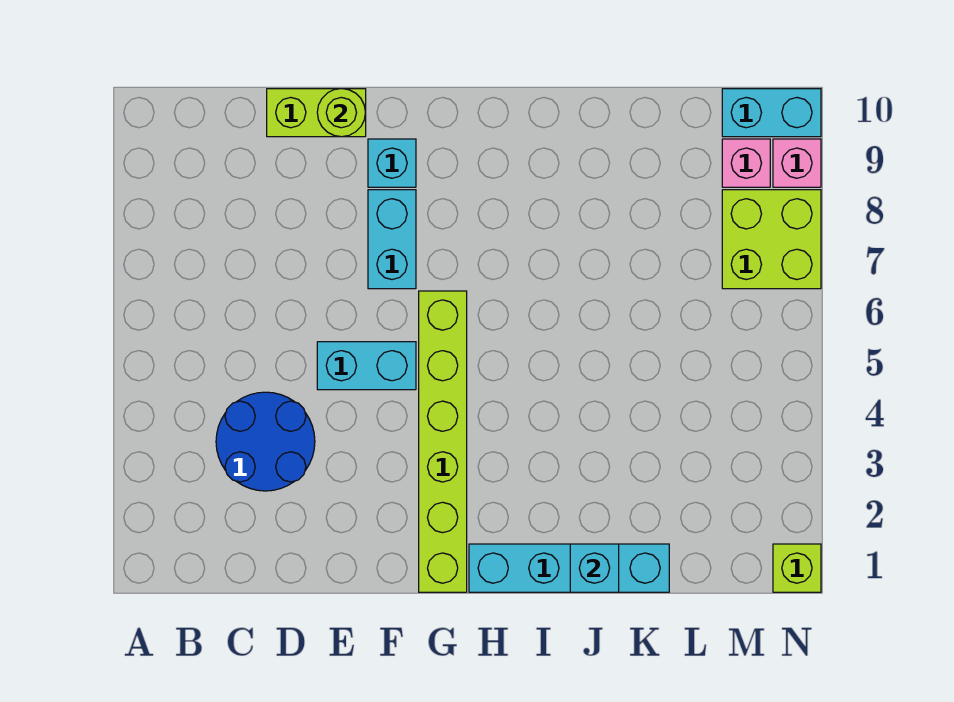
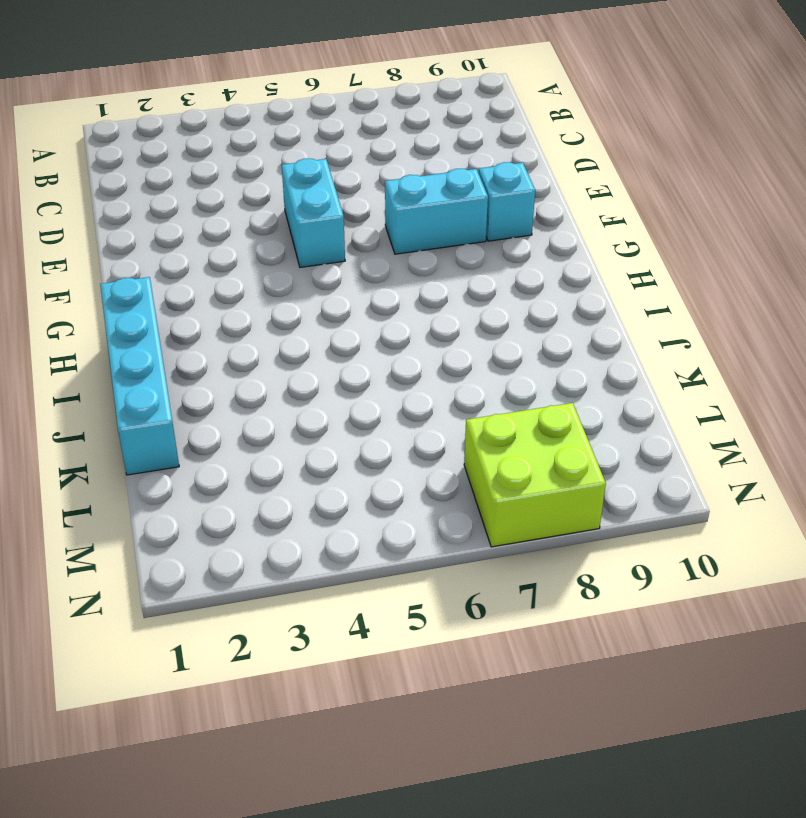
none -> blue 2x2 round brick [216,392,315,491]
none -> lime 1x2 brick [267,89,366,137]
none -> lime 1x6 brick [419,291,467,592]

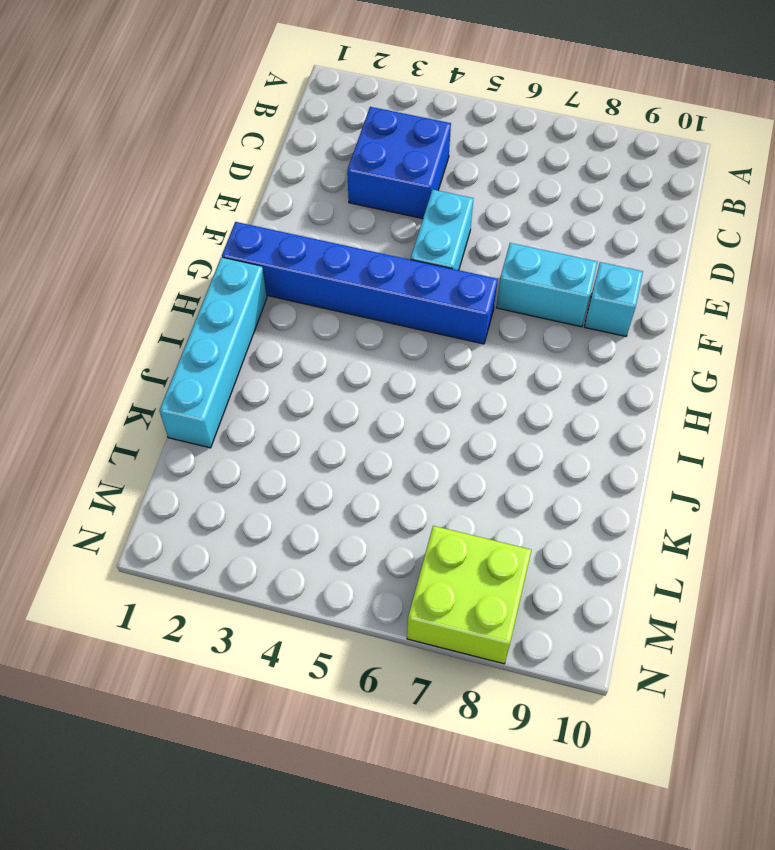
blue 2x2 brick [347,107,451,219] -> blue 2x2 round brick [216,392,315,491]
blue 1x6 brick [222,222,498,344] -> lime 1x6 brick [419,291,467,592]
none -> lime 1x2 brick [267,89,366,137]
none -> pink 1x1 brick [722,139,770,187]
none -> cyan 1x2 brick [722,89,821,137]

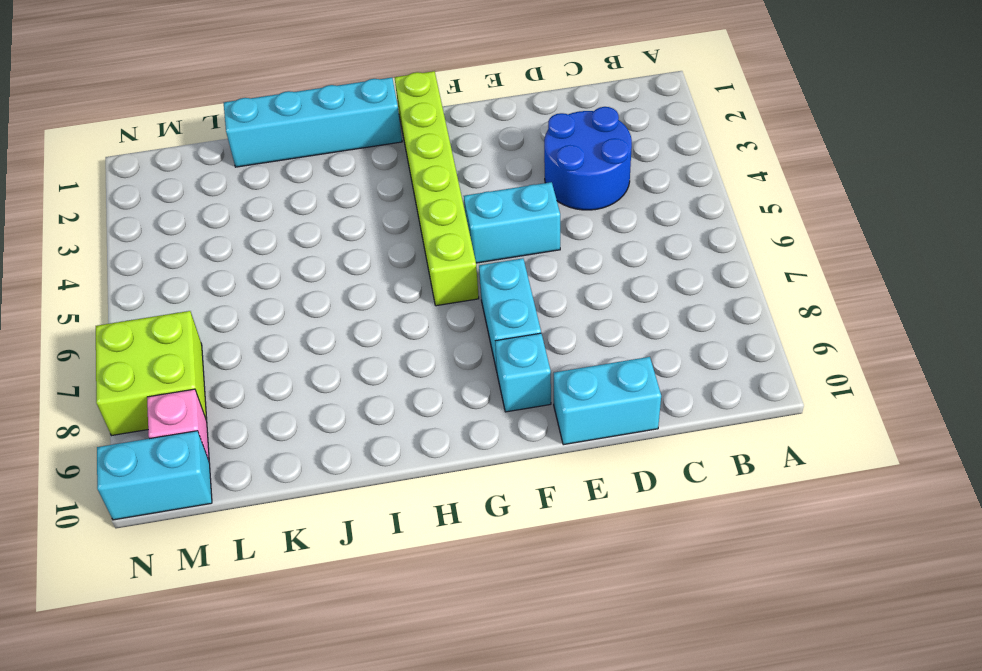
cyan 1x2 brick [554,357,661,445] -> lime 1x2 brick [267,89,366,137]
none -> lime 1x1 brick [773,544,821,592]
none -> pink 1x1 brick [773,139,821,187]
none -> lime 1x1 round brick [317,89,365,137]

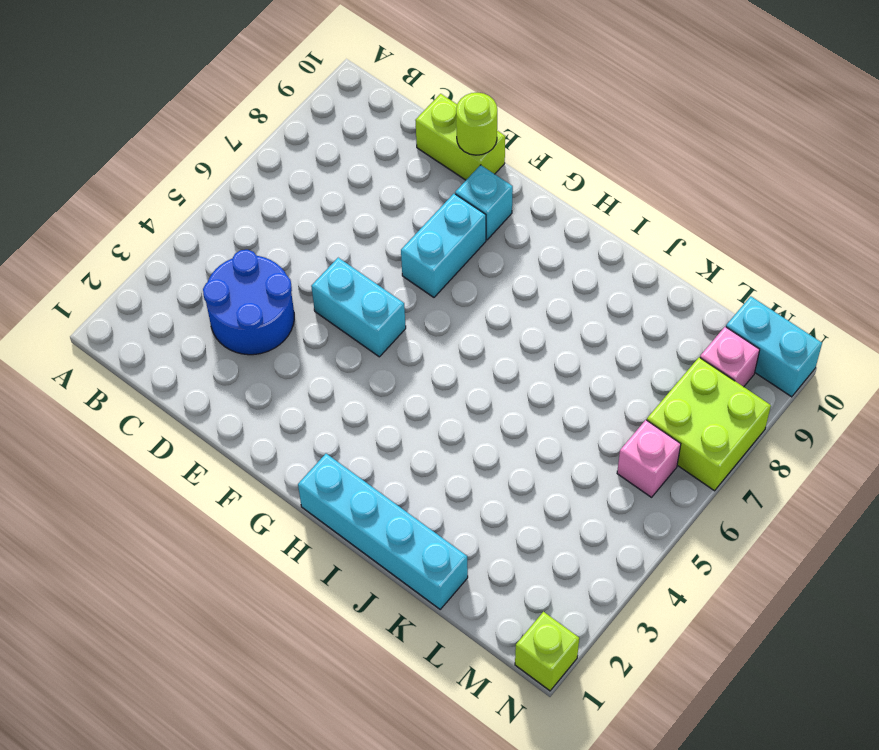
pink 1x1 brick [617,420,681,497] -> pink 1x1 brick moved to [773,139,821,187]
none -> lime 1x6 brick [419,291,467,592]
none -> cyan 1x1 brick [570,544,619,592]

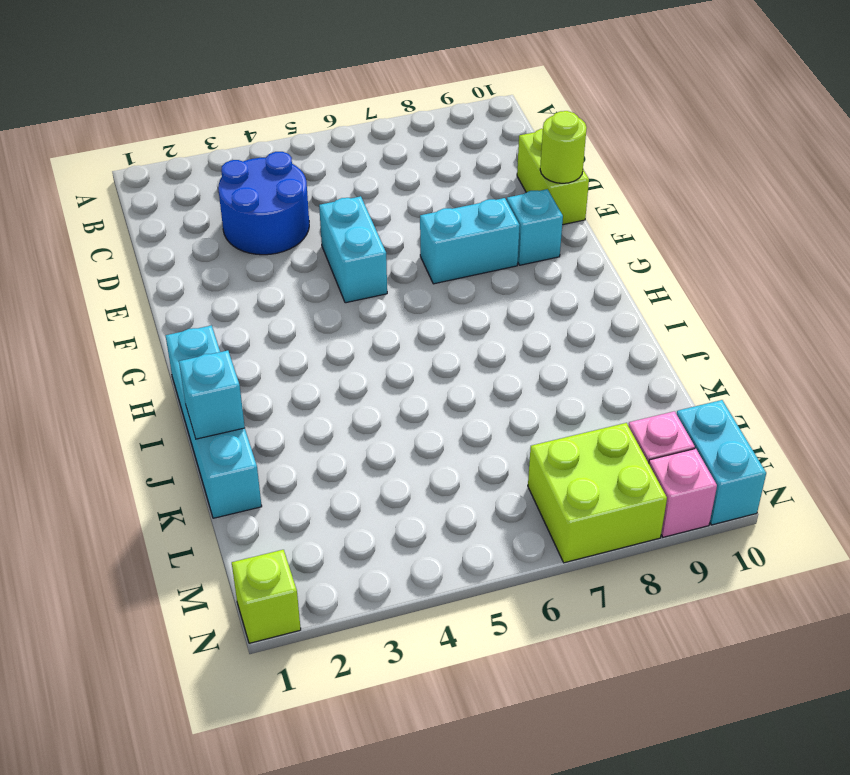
none -> lime 1x6 brick [419,291,467,592]

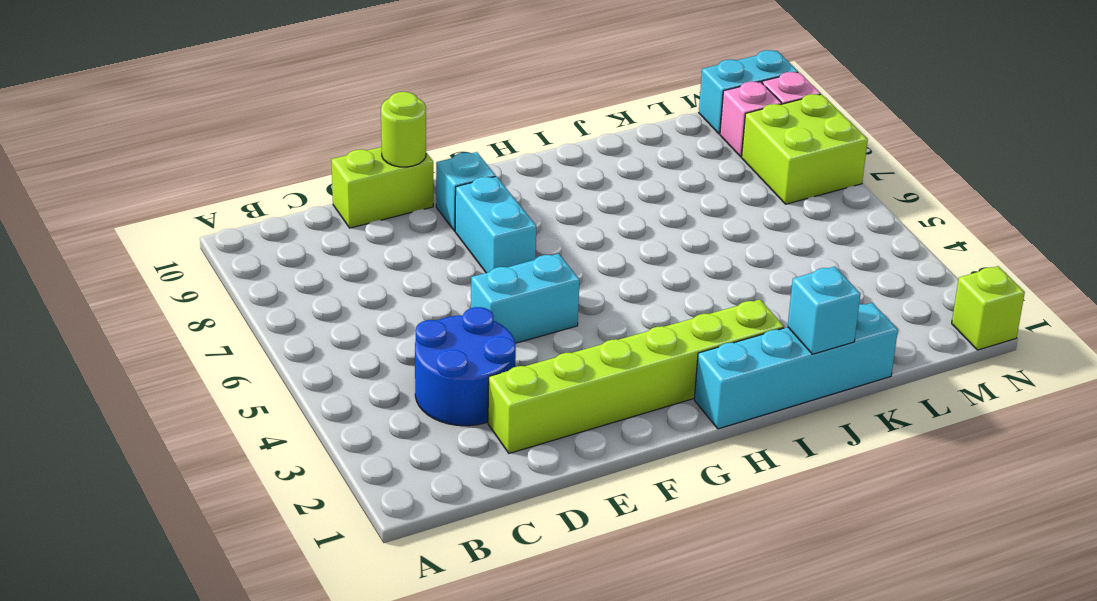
lime 1x6 brick [488,300,784,453] -> lime 1x6 brick turned to [419,291,467,592]

